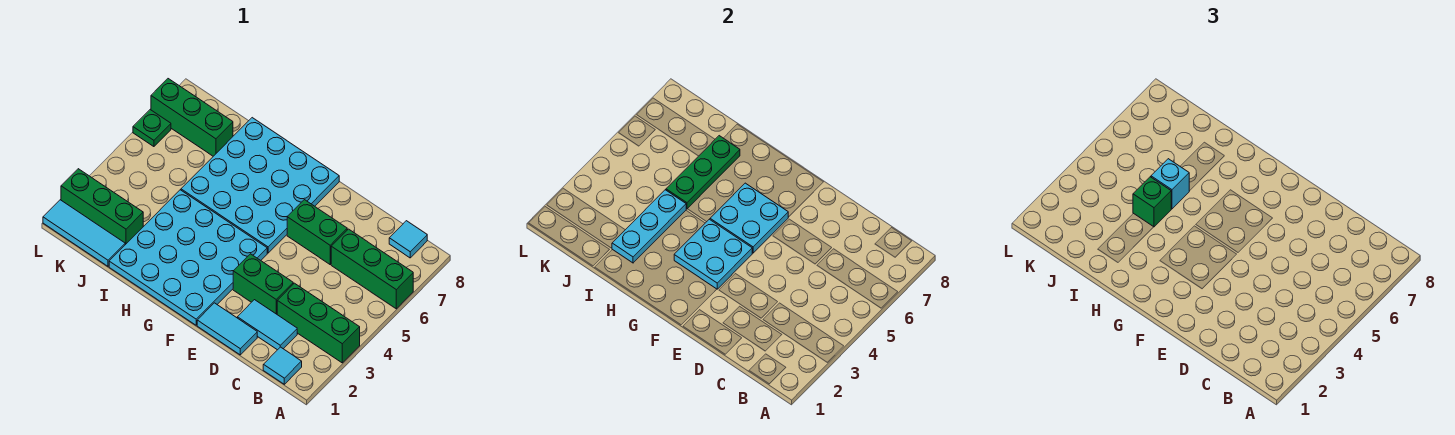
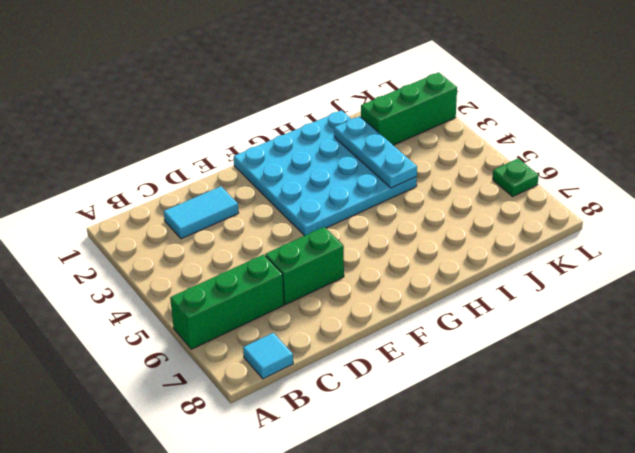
none -> green 1x3 brick [277,283,360,363]
none -> cyan 1x1 tile [263,347,302,384]
none -> cyan 1x2 tile [197,303,257,355]

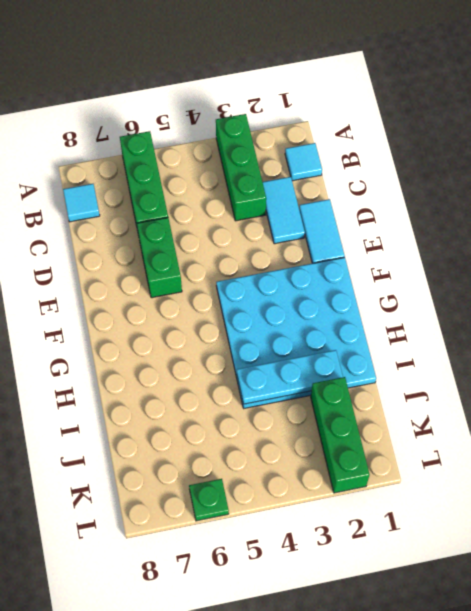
none -> green 1x2 brick [233,254,293,314]
none -> cyan 4x4 plate [181,118,339,253]
none -> cyan 1x3 tile [43,200,125,266]

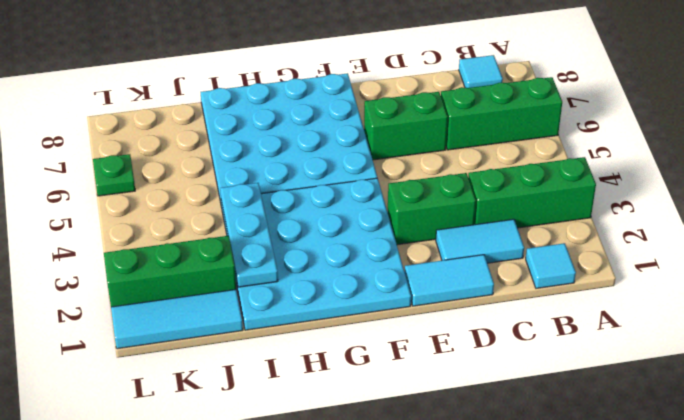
none -> green 1x3 brick [151,79,233,156]
none -> cyan 2x2 plate [674,219,752,289]
none -> cyan 2x2 plate [710,183,788,253]

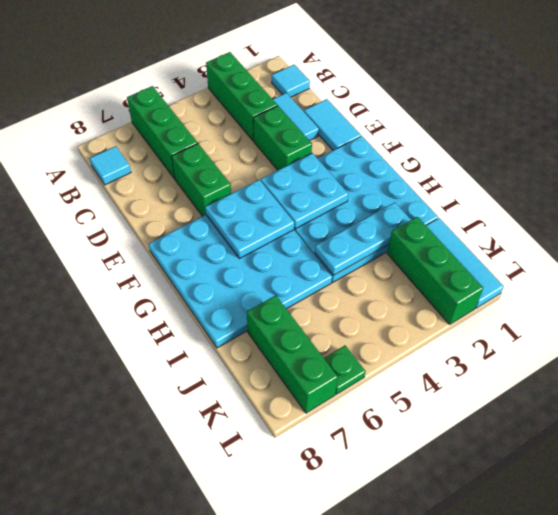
none -> green 1x3 plate [666,136,740,209]
none -> green 1x1 brick [1133,177,1171,227]
none -> cyan 1x1 brick [1151,159,1189,209]

